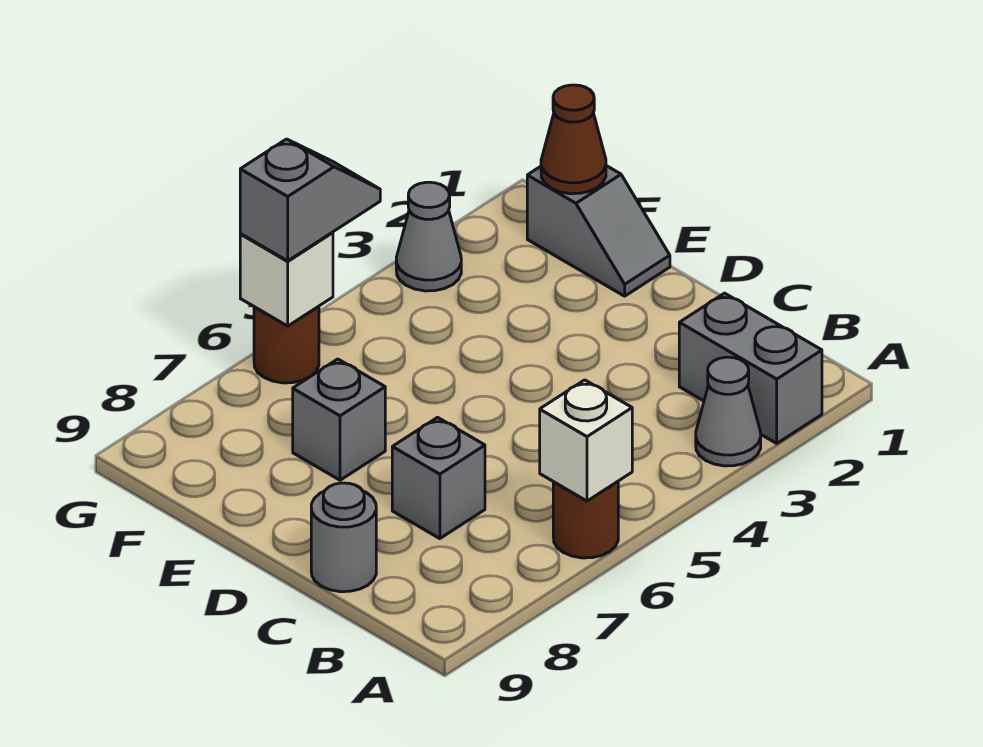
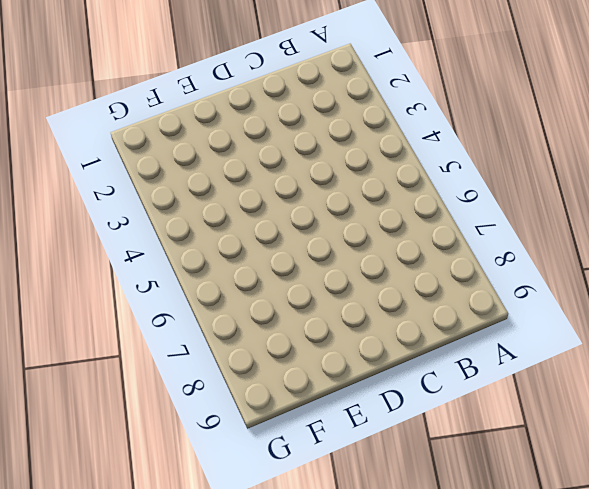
none -> grey 1x2 brick [679,293,822,443]
none -> grey 1x1 cone [696,357,761,466]
none -> brown 1x1 round brick [553,482,618,558]

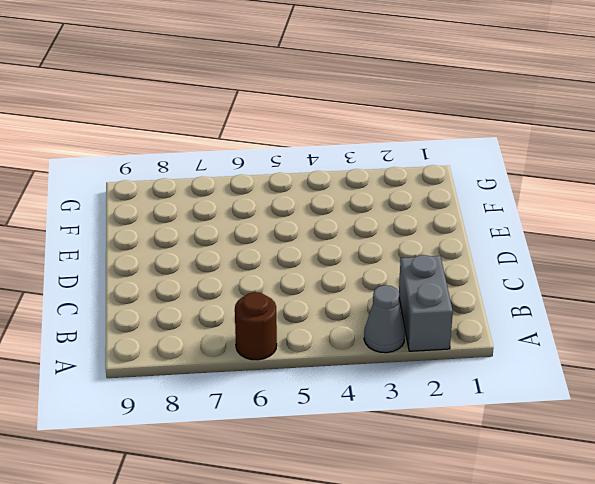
none -> grey 1x1 brick [392,417,485,539]
none -> grey 1x1 round brick [311,483,376,592]
none -> grey 1x2 slope [527,166,670,296]

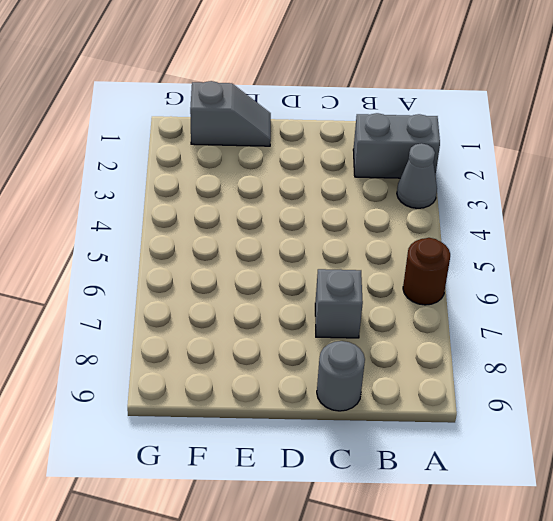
none -> grey 1x1 brick [293,359,385,480]
none -> grey 1x1 cone [396,182,461,291]
none -> brown 1x1 round brick [254,306,319,383]

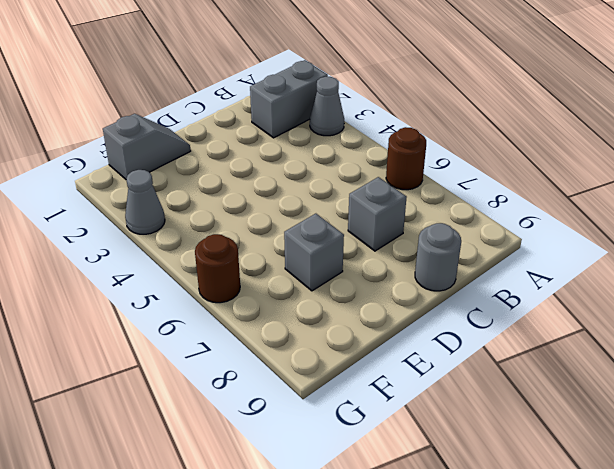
none -> white 1x1 brick [540,380,632,501]
none -> brown 1x1 cone [541,85,606,194]
none -> white 1x1 brick [240,232,333,326]

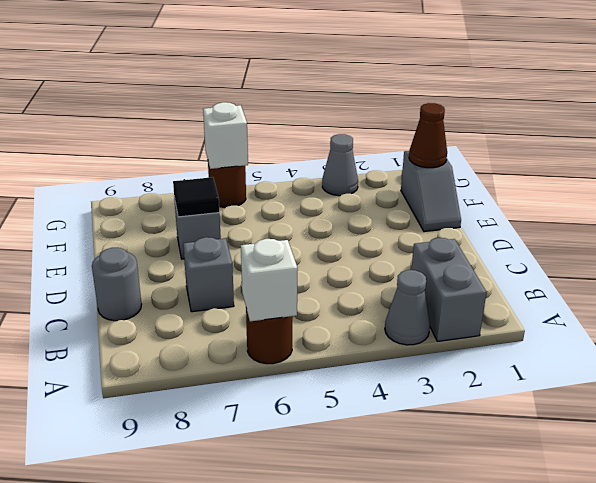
black 1x1 tile [173,177,219,217] -> none
none -> grey 1x2 slope [240,139,380,261]

